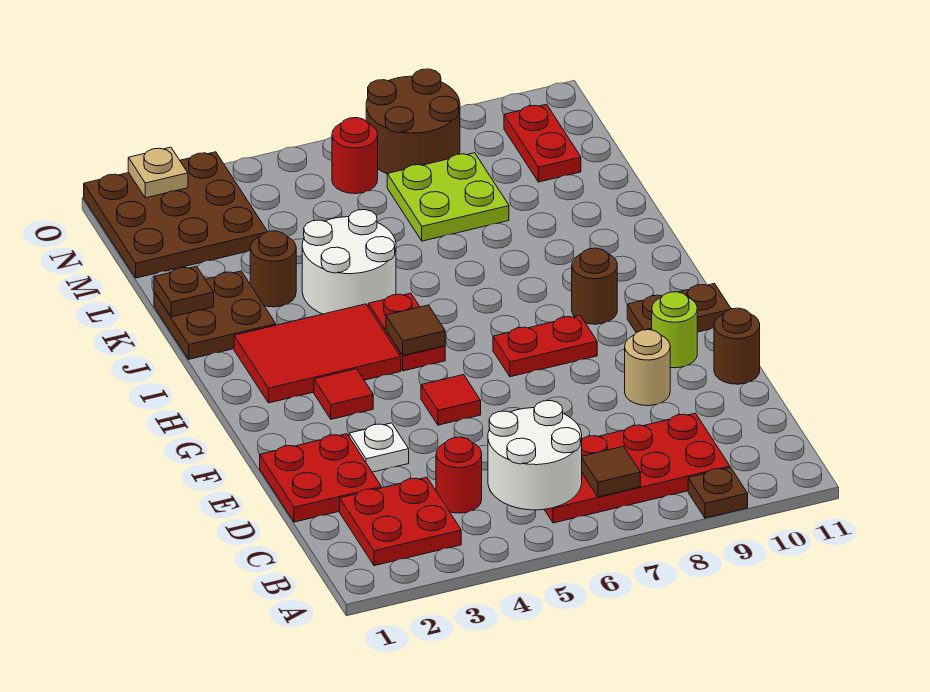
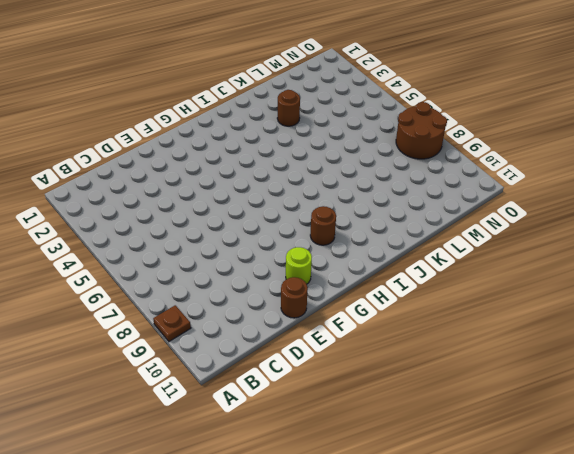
none -> red 2x2 plate [340,477,461,566]
none -> red 2x4 plate [544,413,730,523]
none -> red 1x1 round brick [436,437,482,513]

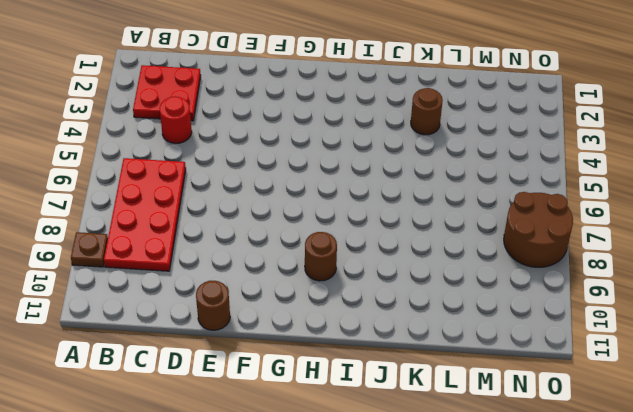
none -> red 2x2 plate [260,434,381,522]
none -> white 1x1 plate [349,423,409,472]
none -> tan 1x1 round brick [625,330,670,406]

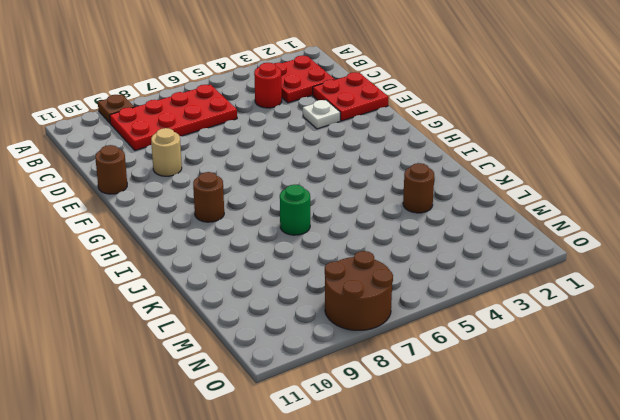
green 1x1 round brick [280,185,310,235] -> none
none -> red 1x1 tile [421,375,481,425]
none -> lime 1x1 round brick [652,292,697,368]
none -> red 1x1 tile [314,369,373,419]

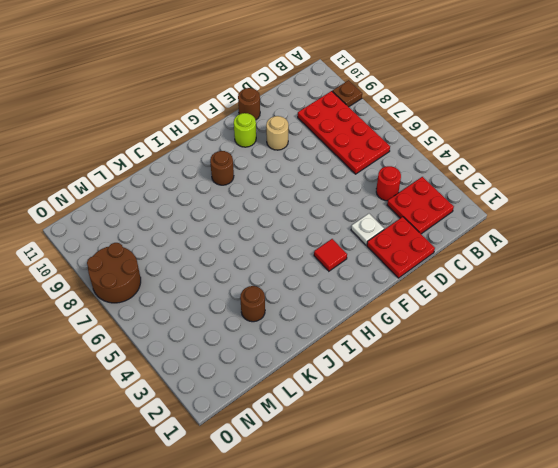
none -> red 1x1 tile [421,375,481,425]
none -> red 1x2 plate [493,316,597,377]
none -> brown 1x2 plate [627,284,731,333]

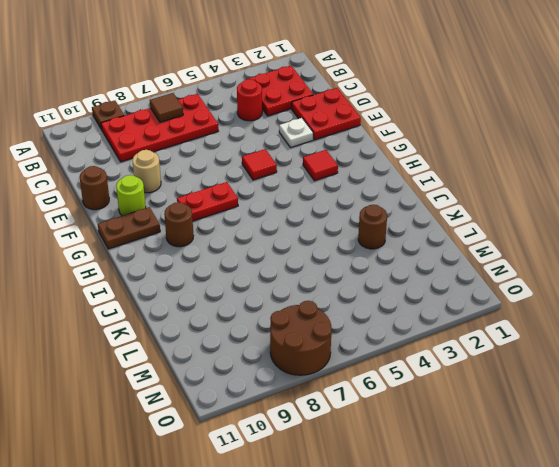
none -> red 2x3 tile [234,304,401,403]
none -> red 1x2 plate [368,293,445,371]
none -> brown 2x2 plate [154,271,276,359]

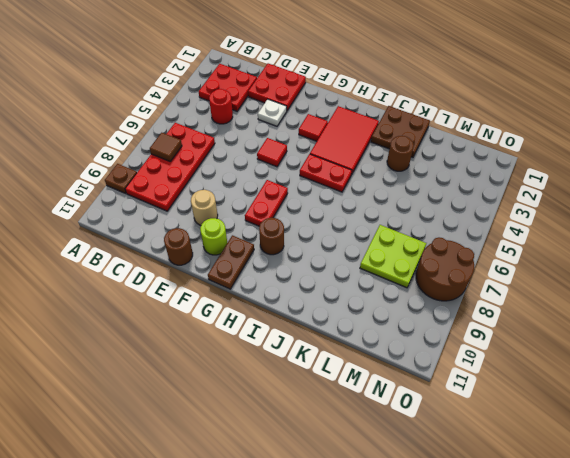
none -> white 2x2 round brick [302,210,396,314]
none -> brown 3x3 plate [84,152,267,278]
none -> red 1x2 plate [504,104,581,182]

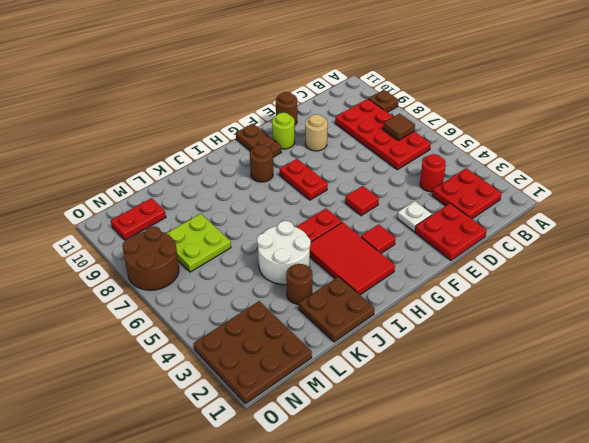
none -> red 1x1 round brick [332,118,378,194]
none -> white 2x2 round brick [488,401,582,510]
none -> brown 1x1 tile [386,305,445,356]

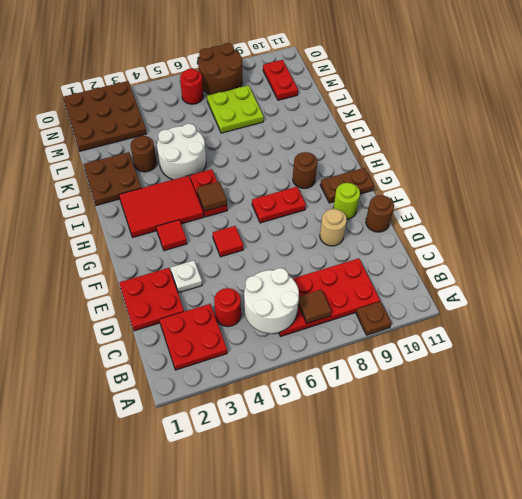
none -> brown 1x1 plate [154,266,214,317]
none -> tan 1x1 plate [128,147,188,198]

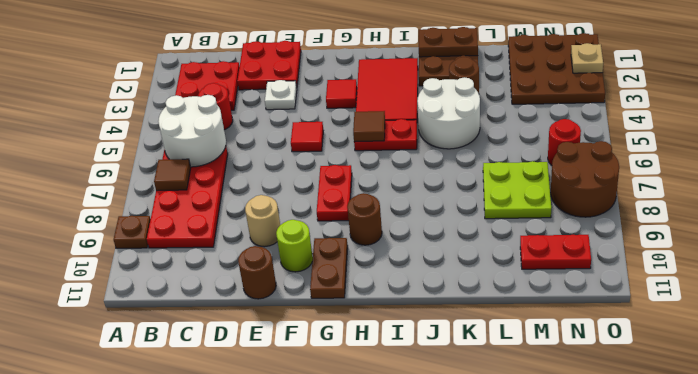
brown 1x2 plate [419,27,478,57] -> brown 1x1 plate [154,266,214,317]

